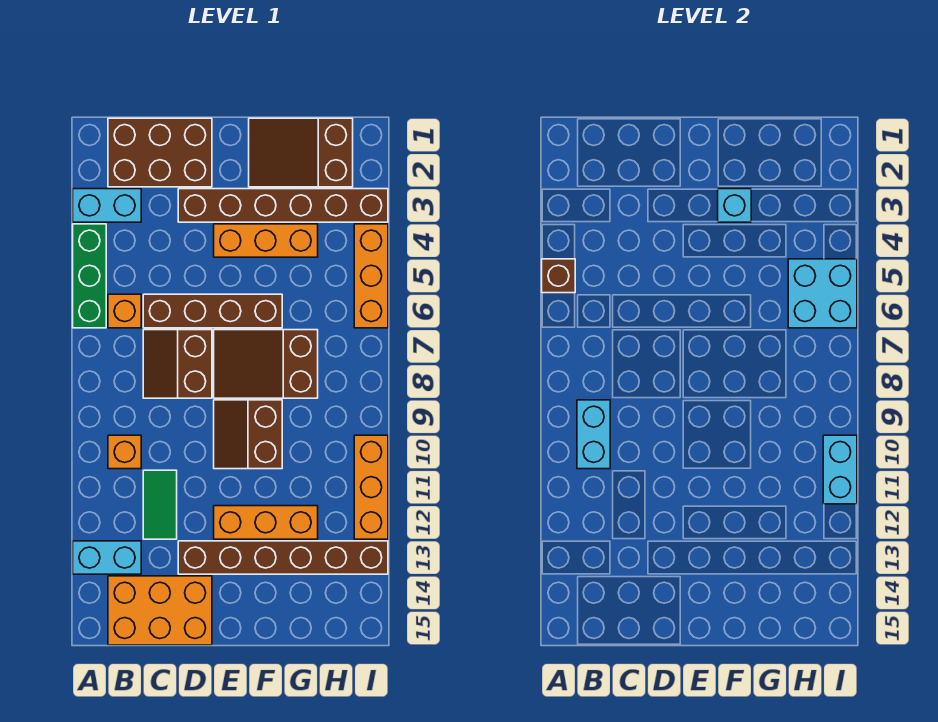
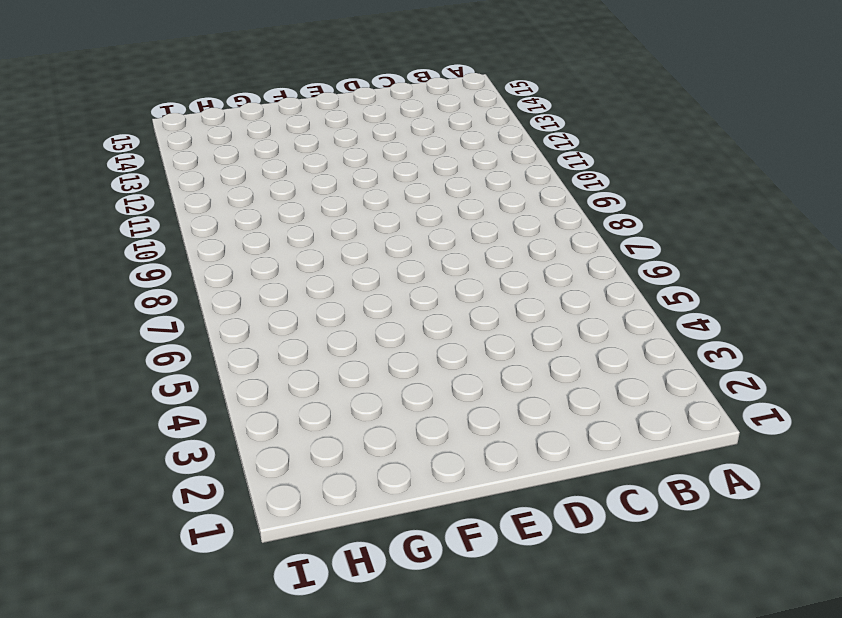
none -> cyan 1x2 brick [73,189,141,222]
none -> green 1x3 brick [73,224,106,328]
none -> cyan 1x2 brick [73,541,141,574]

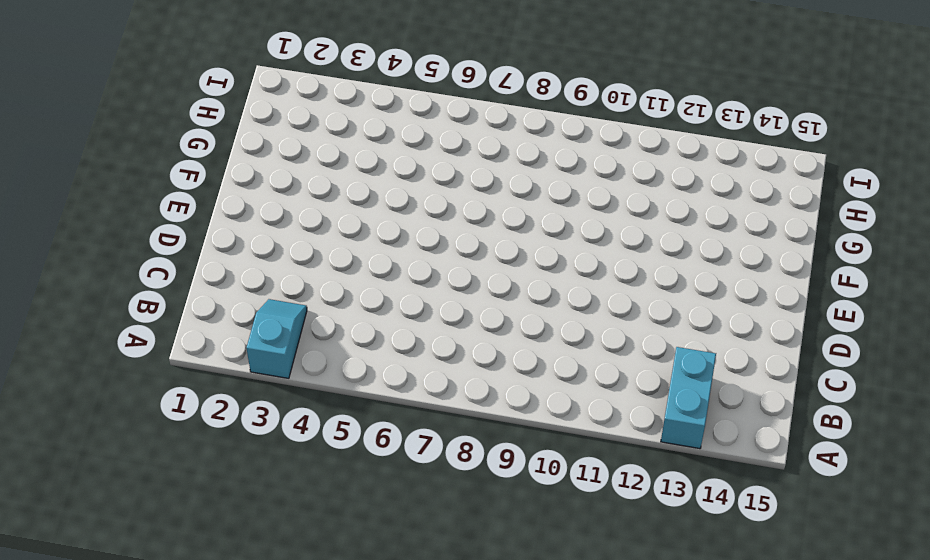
cyan 1x2 slope [247,299,307,378] -> cyan 1x2 brick [73,189,141,222]
none -> green 1x3 brick [73,224,106,328]
none -> brown 2x3 brick [108,118,212,187]
none -> orange 1x1 brick [108,294,141,328]

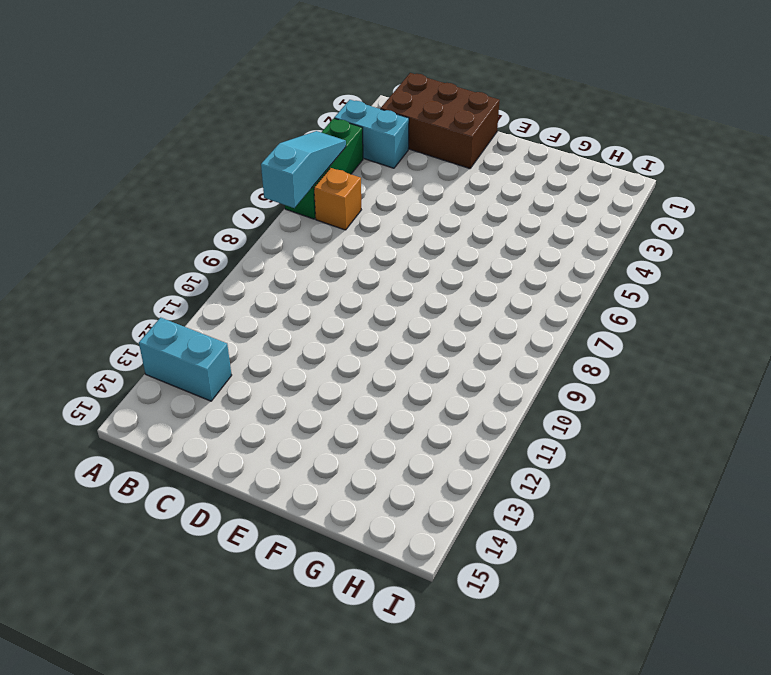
cyan 1x3 slope [261,131,346,208] -> brown 1x1 brick [542,259,575,293]
none -> orange 1x1 brick [108,435,141,469]
none -> orange 2x3 brick [108,576,212,645]
none -> brown 1x4 brick [143,294,282,328]

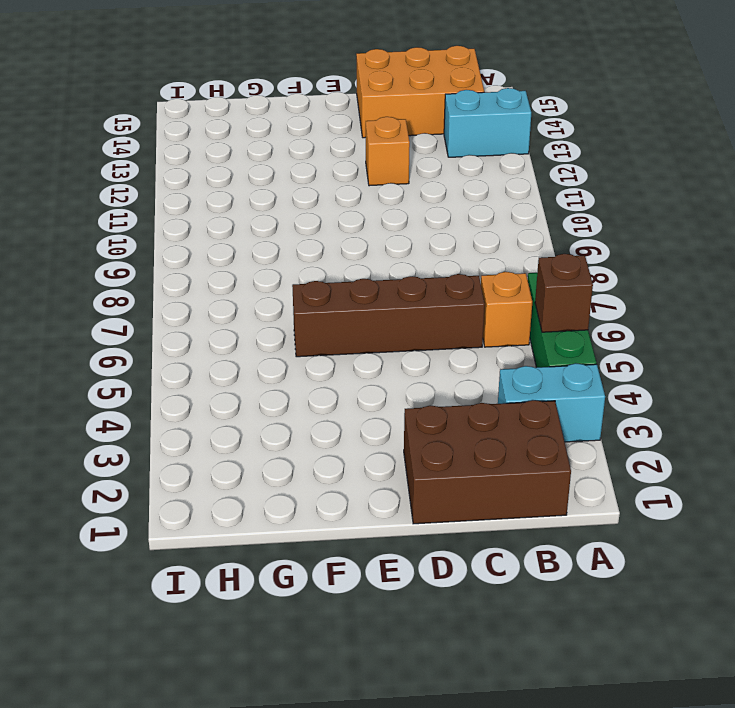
orange 1x1 brick [366,117,410,186] -> orange 1x1 brick moved to [108,435,141,469]
none -> brown 2x2 slope [143,330,212,398]
none -> green 1x2 tile [143,470,177,539]
none -> brown 1x6 brick [178,189,388,222]

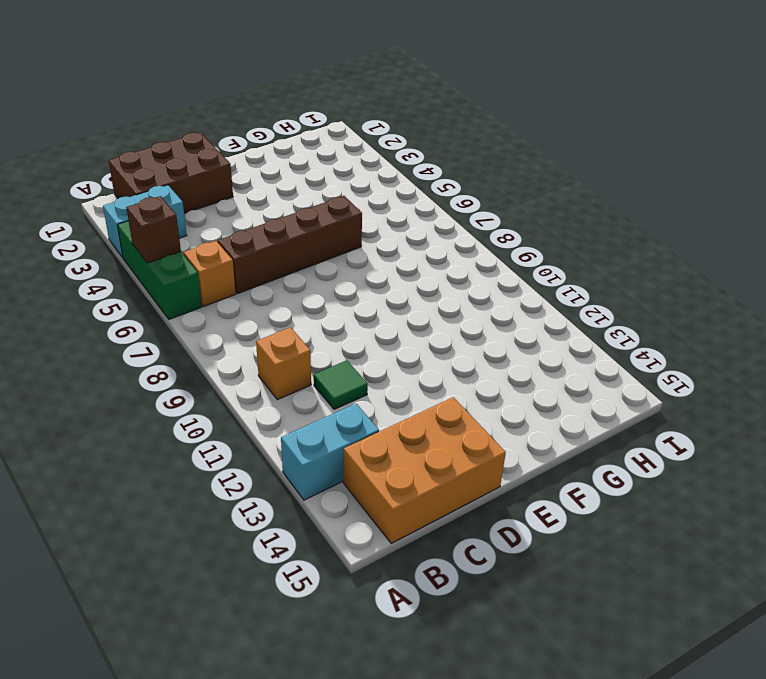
green 1x1 tile [314,360,368,409] -> green 1x2 tile [143,470,177,539]
none -> brown 2x2 slope [143,330,212,398]
none -> brown 1x6 brick [178,189,388,222]
none -> brown 1x6 brick [178,541,388,574]

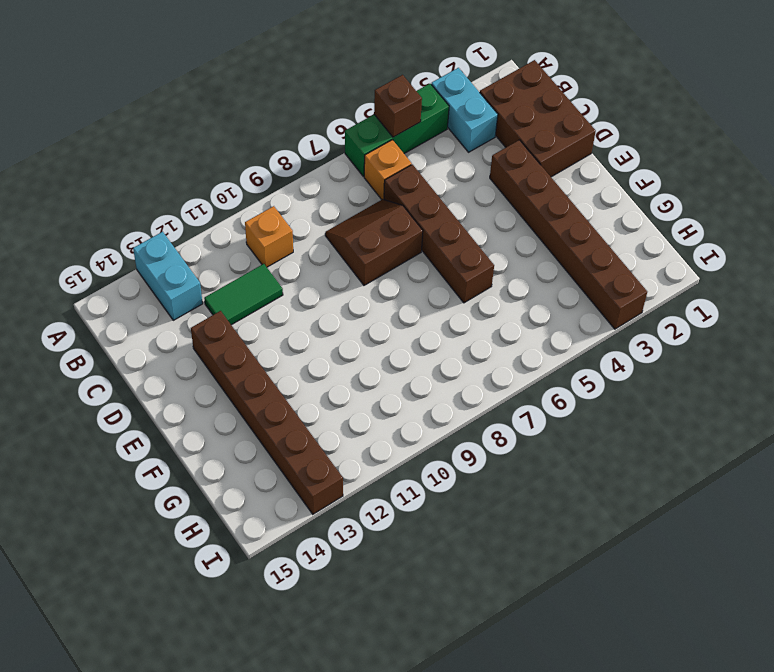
none -> orange 2x3 brick [108,576,212,645]
none -> orange 1x3 brick [214,224,318,257]
none -> brown 2x3 slope [214,330,318,398]

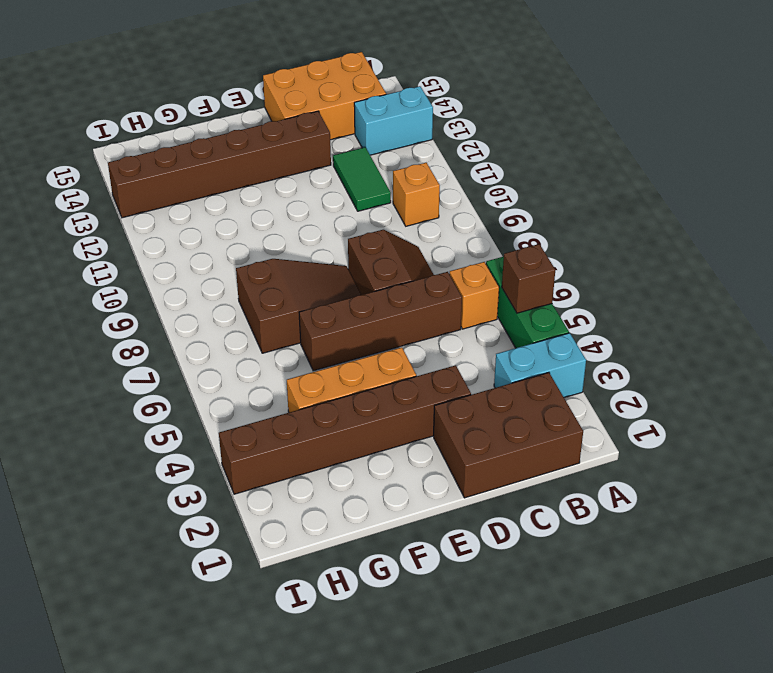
none -> brown 2x2 slope [214,400,282,469]
none -> orange 1x3 brick [214,506,318,539]
none -> brown 2x3 slope [249,118,353,187]

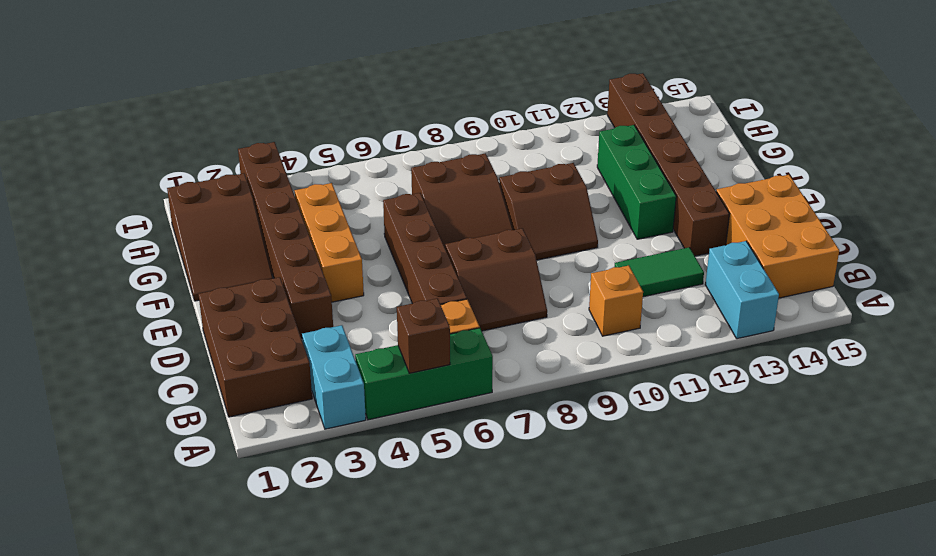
green 1x3 brick [597,125,676,239] -> orange 1x3 brick [214,506,318,539]
none -> orange 1x3 brick [354,224,388,328]
none -> orange 1x3 brick [354,435,388,539]
none -> cyan 1x2 brick [577,400,610,469]

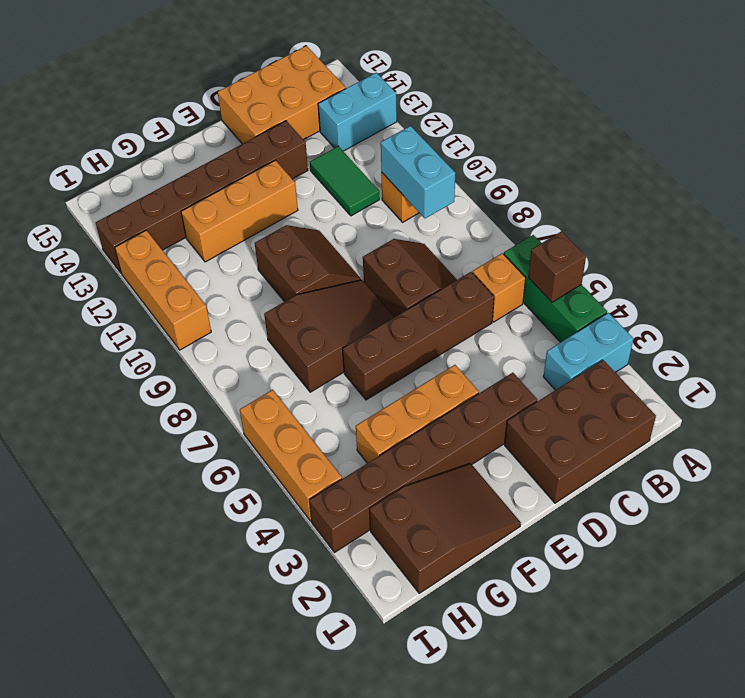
none -> cyan 1x1 brick [718,189,751,222]
none -> cyan 2x2 brick [788,259,857,328]
none -> cyan 1x2 brick [823,435,857,504]

